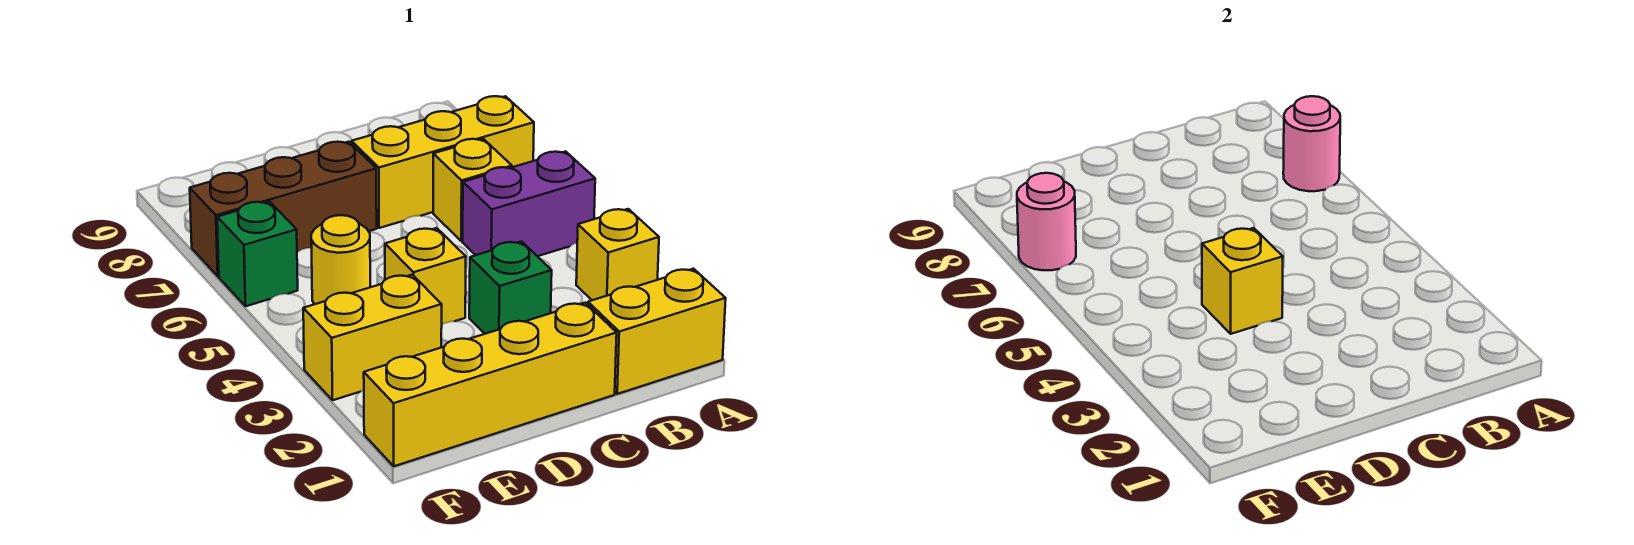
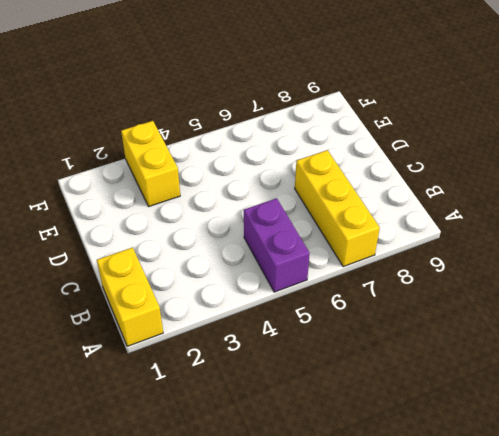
none -> yellow 1x1 brick [576,209,659,300]
none -> yellow 1x1 brick [433,139,512,241]
none -> yellow 1x4 brick [364,303,617,466]

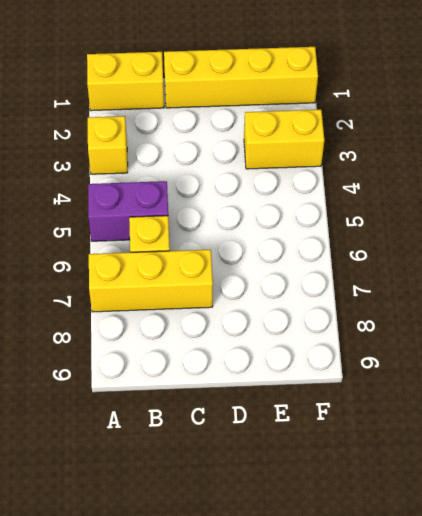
none -> green 1x1 brick [469,241,552,334]
none -> yellow 1x1 brick [385,228,466,324]
none -> brown 1x3 brick [190,142,377,276]

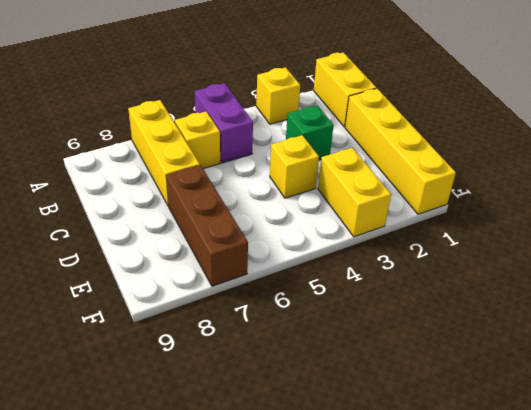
none -> yellow 1x1 round brick [311,215,370,304]
none -> green 1x1 brick [217,202,298,306]
none -> pink 1x1 round brick [1283,96,1340,191]

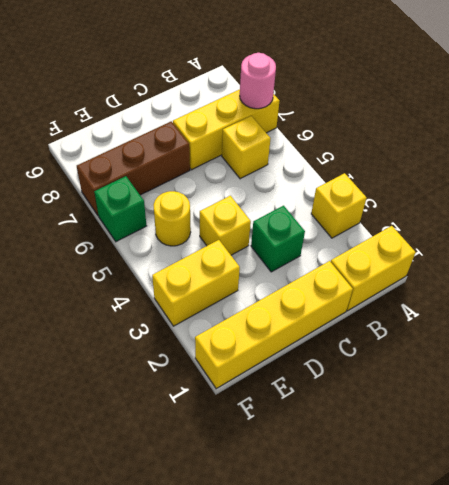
none -> purple 1x2 brick [463,152,595,256]
none -> yellow 1x1 brick [1202,228,1283,334]
none -> pink 1x1 round brick [1017,173,1076,270]

